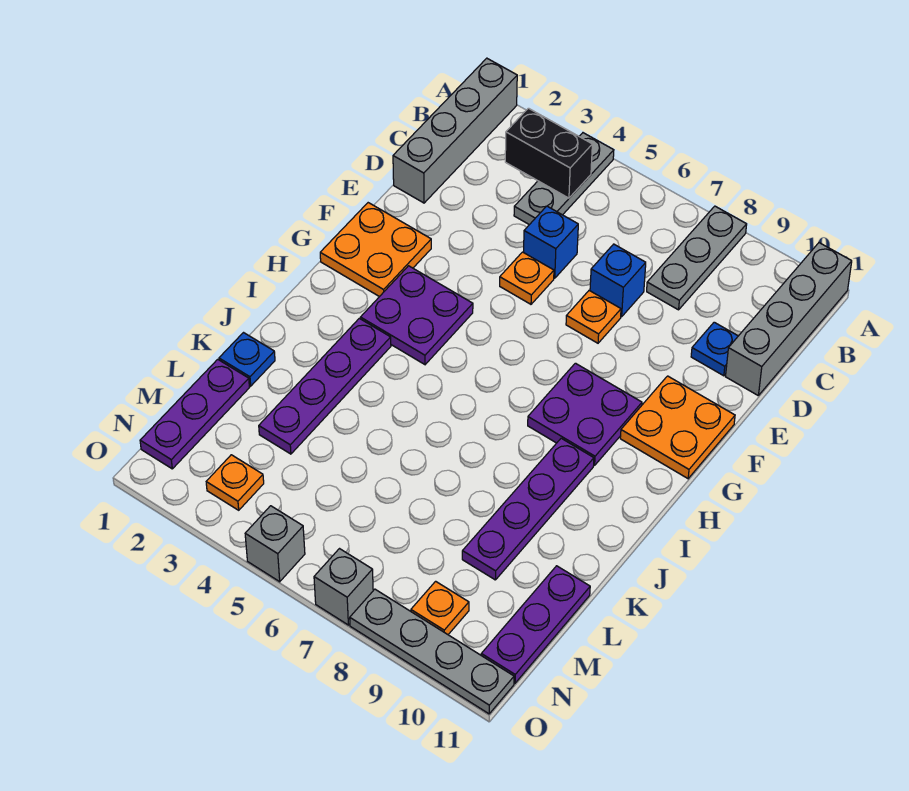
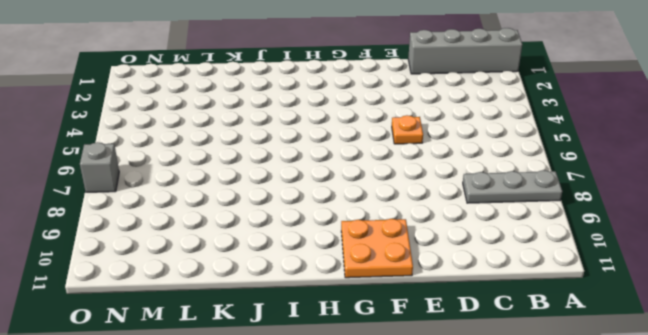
none -> grey 1x3 plate [514,133,614,225]
none -> grey 1x4 brick [726,243,852,395]
none -> blue 1x1 brick [524,206,578,278]

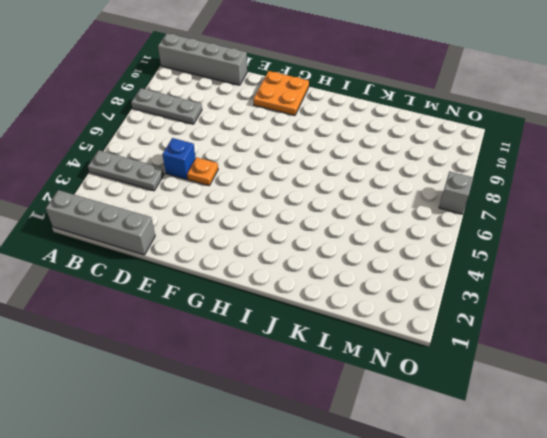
none -> blue 1x1 brick [590,244,646,317]
none -> blue 1x1 plate [691,322,738,376]
none -> orange 1x1 plate [566,291,621,343]

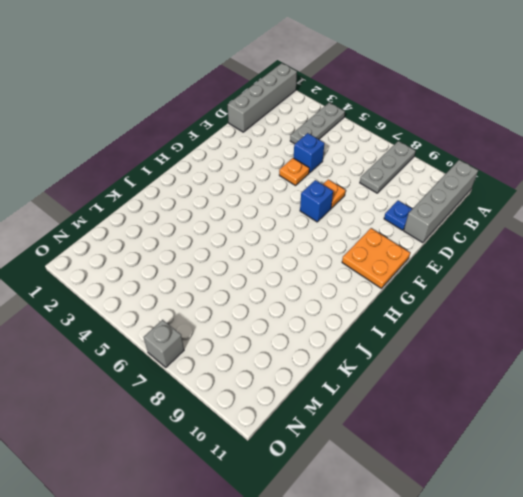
blue 1x1 brick [300,180,333,222] -> blue 1x1 brick moved to [590,244,646,317]
none -> orange 2x2 plate [320,203,431,297]
none -> purple 2x2 plate [360,266,473,365]
none -> purple 2x2 plate [528,363,642,465]

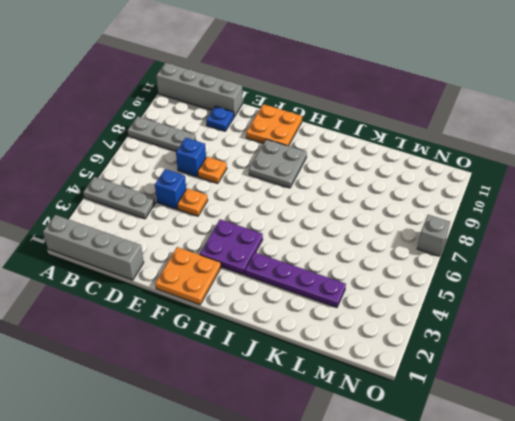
grey 2x2 plate [249,139,307,188] -> purple 2x2 plate [528,363,642,465]
none -> purple 1x4 plate [462,438,594,580]
none -> blue 1x1 plate [219,333,275,386]
none -> purple 1x3 plate [140,359,249,469]

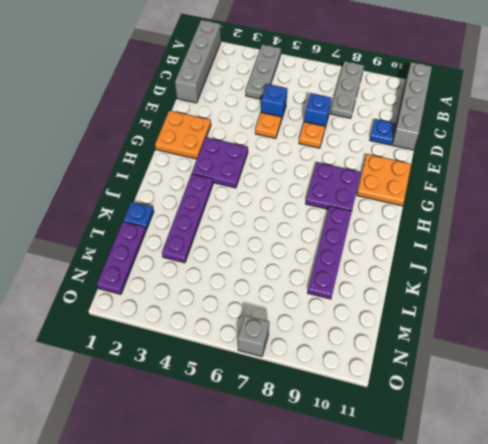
none -> purple 1x3 plate [481,566,590,683]
none -> orange 1x1 plate [206,455,264,510]
none -> orange 1x1 plate [411,581,469,634]

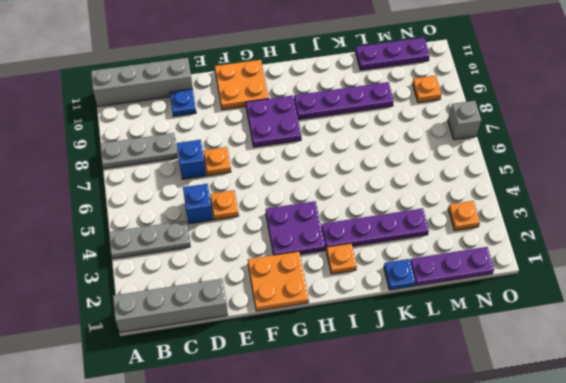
orange 1x1 plate [326,243,357,274] -> none
none -> grey 1x1 brick [245,506,305,582]
none -> grey 1x4 plate [350,589,514,714]
none -> black 1x2 brick [505,108,592,198]

